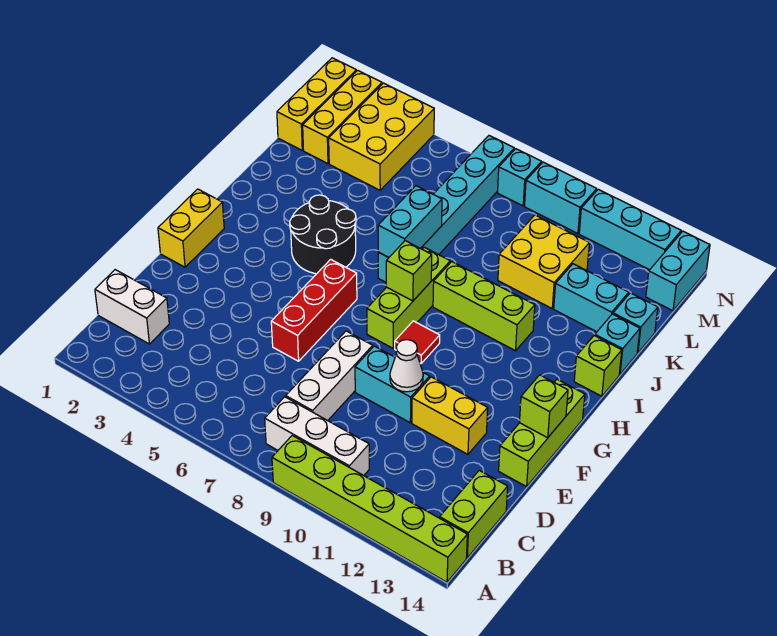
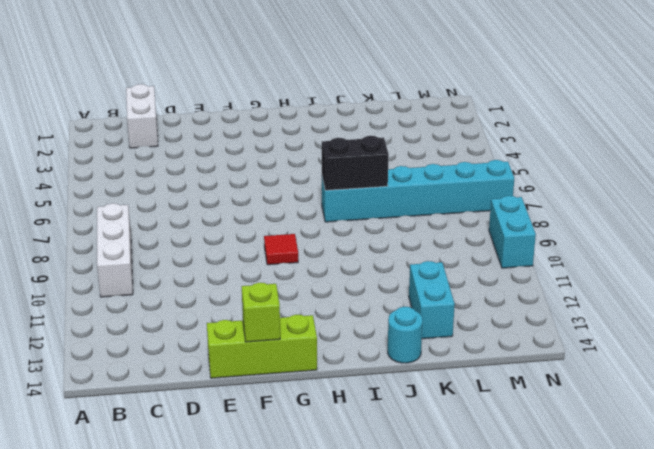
black 1x2 brick [322,136,389,190] -> cyan 1x2 brick [378,186,442,257]
cyan 1x1 round brick [388,307,423,363] -> cyan 1x1 brick [595,314,640,374]
none -> lime 1x6 brick [272,436,467,582]
none -> lime 1x2 brick [440,470,508,558]
none -> white 1x3 brick [286,331,373,421]
none -> red 1x3 brick [271,259,357,361]

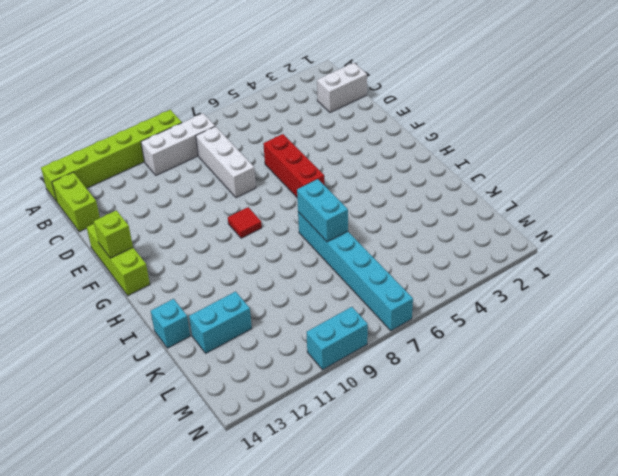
none -> cyan 1x2 brick [355,346,430,423]
none -> yellow 1x2 brick [412,377,488,454]
none -> yellow 1x2 brick [158,189,224,267]
none -> lime 1x3 brick [367,247,450,348]

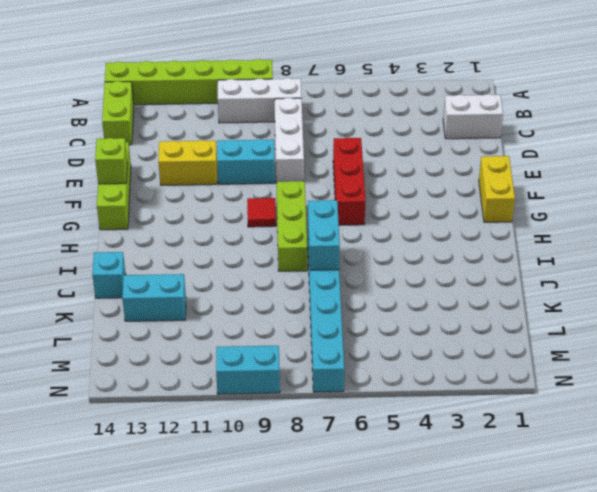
none -> black 2x2 round brick [290,195,356,274]
none -> lime 1x3 brick [433,262,535,351]
none -> lime 1x1 brick [574,335,622,396]
none -> yellow 2x2 brick [498,215,589,308]

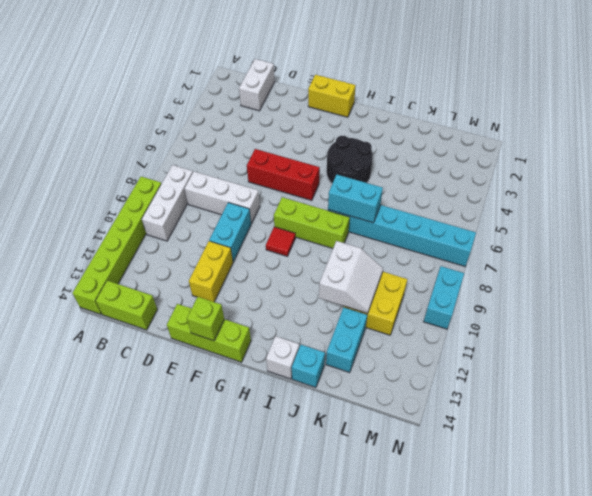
white 1x1 brick [266,336,299,379] -> lime 1x1 brick [574,335,622,396]
white 2x2 slope [319,241,383,314] -> none
none -> lime 1x3 brick [433,262,535,351]
none -> cyan 1x1 brick [613,293,658,353]
none -> yellow 1x3 brick [277,58,356,150]
none -> yellow 1x3 brick [303,70,382,164]

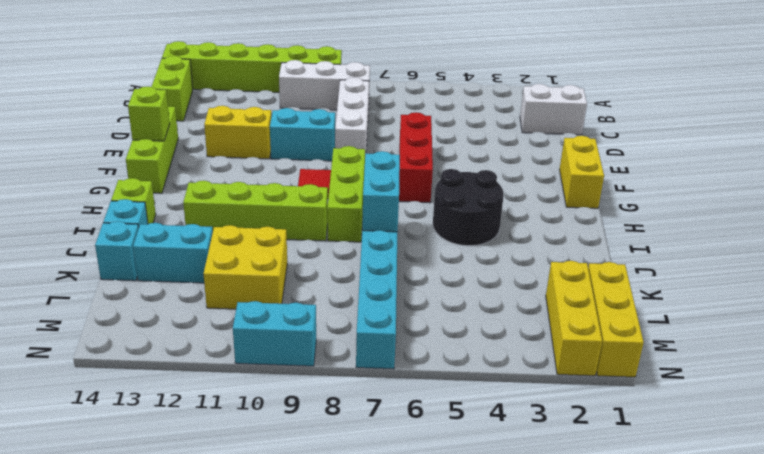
lime 1x4 brick [183,181,328,241] -> lime 1x3 brick [433,262,535,351]
none -> yellow 2x3 brick [329,83,434,190]
none -> cyan 1x2 brick [646,231,710,311]
none -> cyan 1x1 brick [498,149,542,206]
none -> cyan 1x3 brick [579,189,681,270]

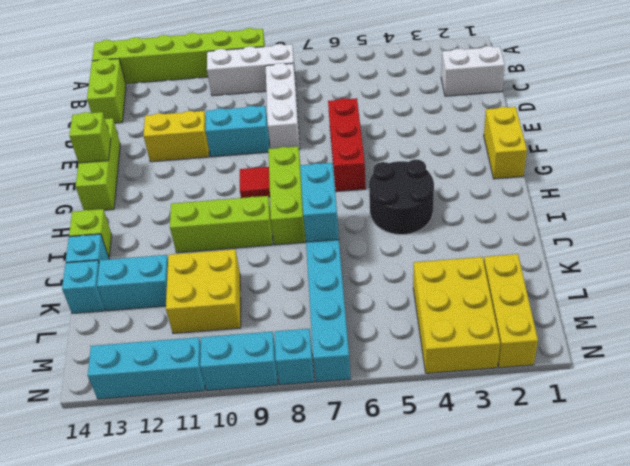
none -> yellow 1x3 brick [277,58,356,150]
none -> cyan 1x2 brick [646,231,710,311]
none -> white 1x1 cone [390,340,423,392]
none -> lime 1x1 brick [386,241,432,301]

